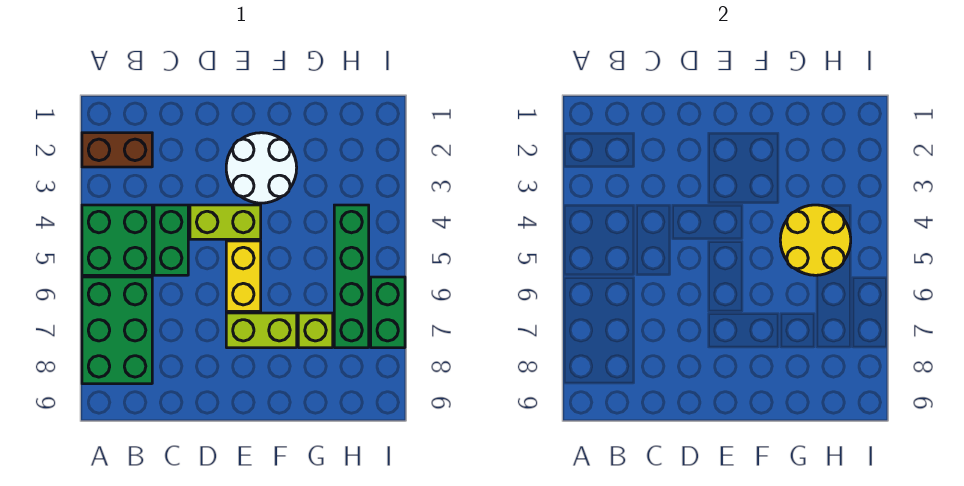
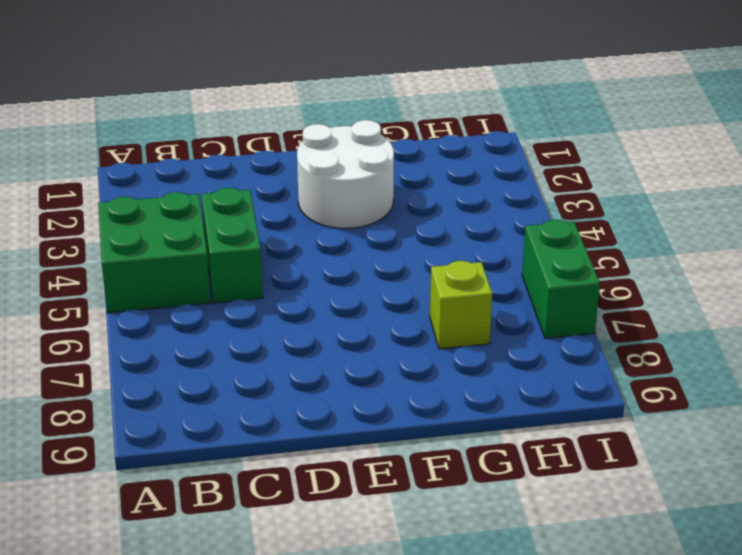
none -> brown 1x2 brick [82,133,152,167]
none -> green 2x3 brick [82,277,152,384]
none -> lime 1x2 brick [190,205,261,239]

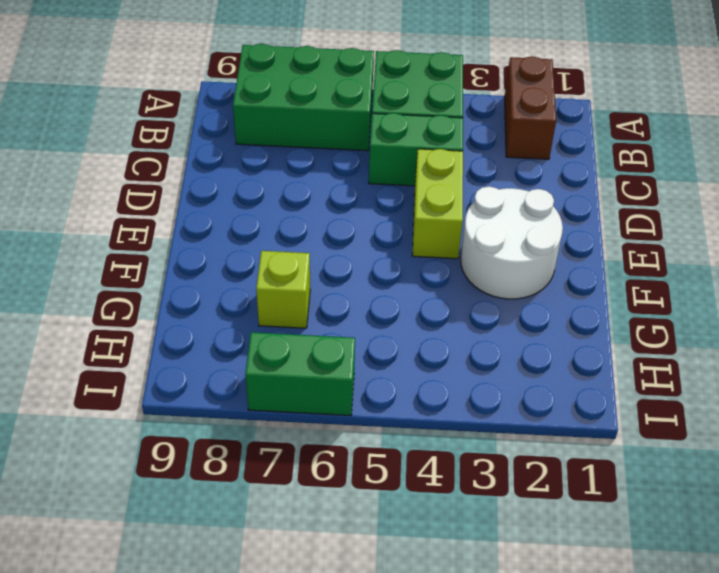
none -> yellow 1x2 brick [226,241,261,311]
none -> lime 1x2 brick [226,313,297,348]
none -> green 1x4 brick [334,205,369,348]

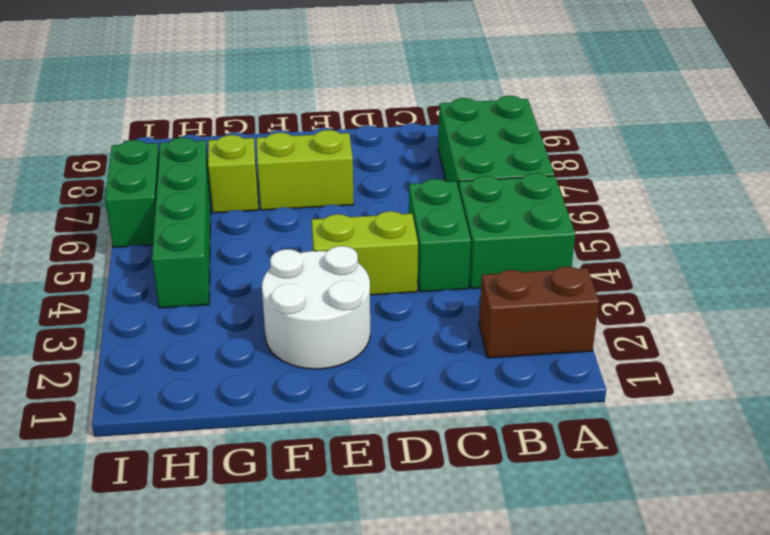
none -> yellow 1x2 brick [226,241,261,311]
none -> yellow 2x2 round brick [780,205,851,275]

